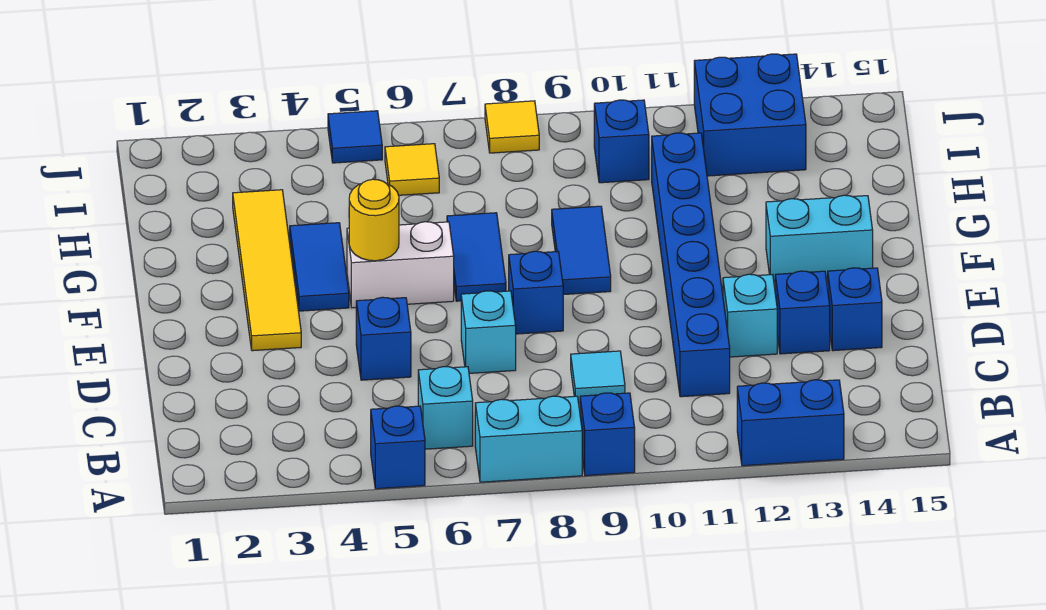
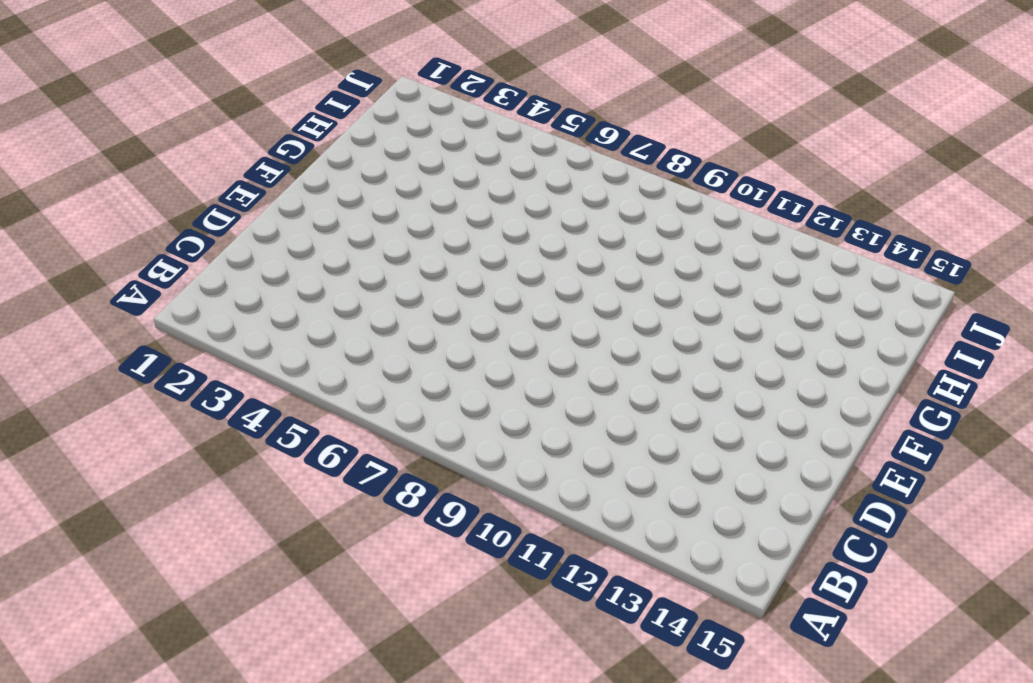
none -> blue 1x1 brick [371,406,425,489]
none -> cyan 1x2 brick [475,396,582,482]
none -> blue 1x1 brick [580,393,635,476]

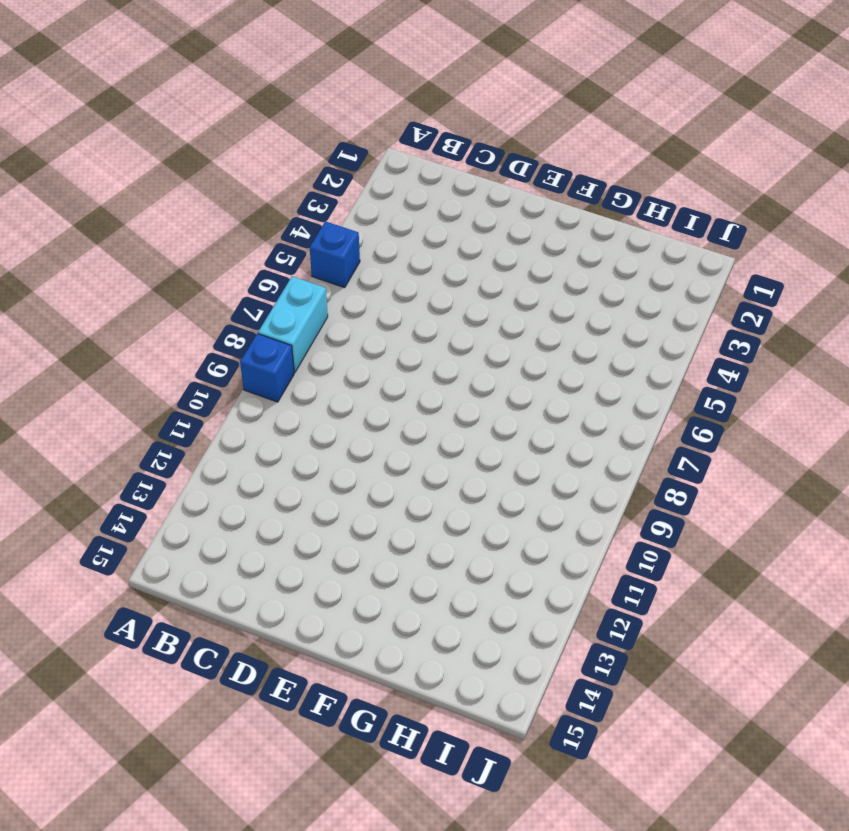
none -> blue 1x2 brick [737,380,844,466]
none -> cyan 1x1 brick [418,367,473,449]
none -> cyan 1x1 tile [571,351,625,403]

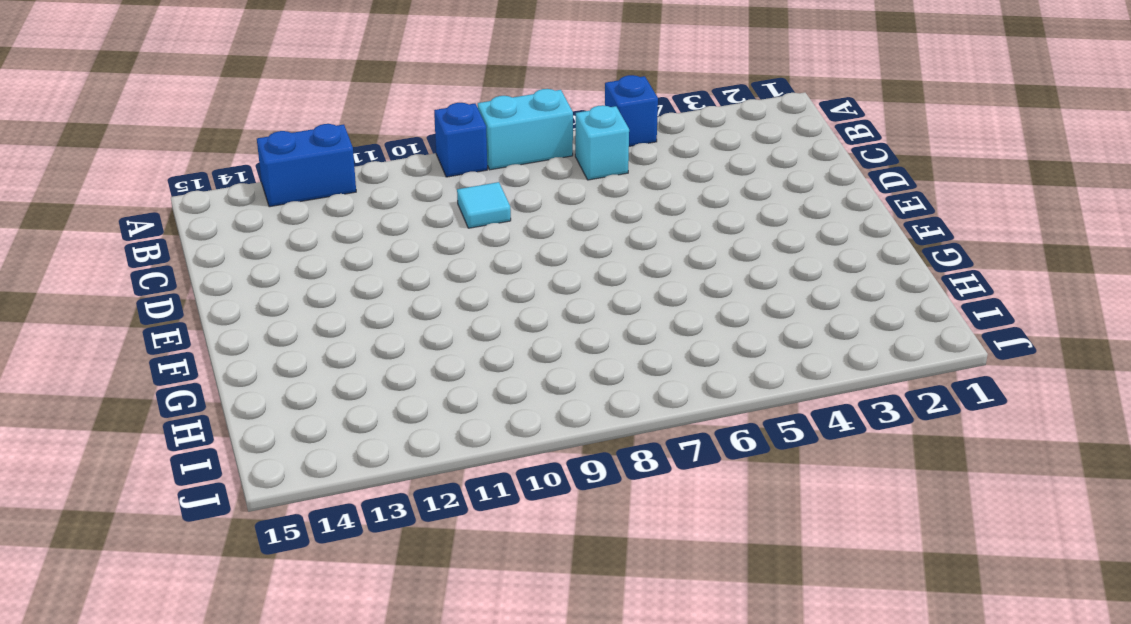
none -> blue 1x6 brick [652,133,730,397]
none -> blue 1x1 brick [356,297,411,380]
none -> cyan 1x1 brick [461,291,516,373]

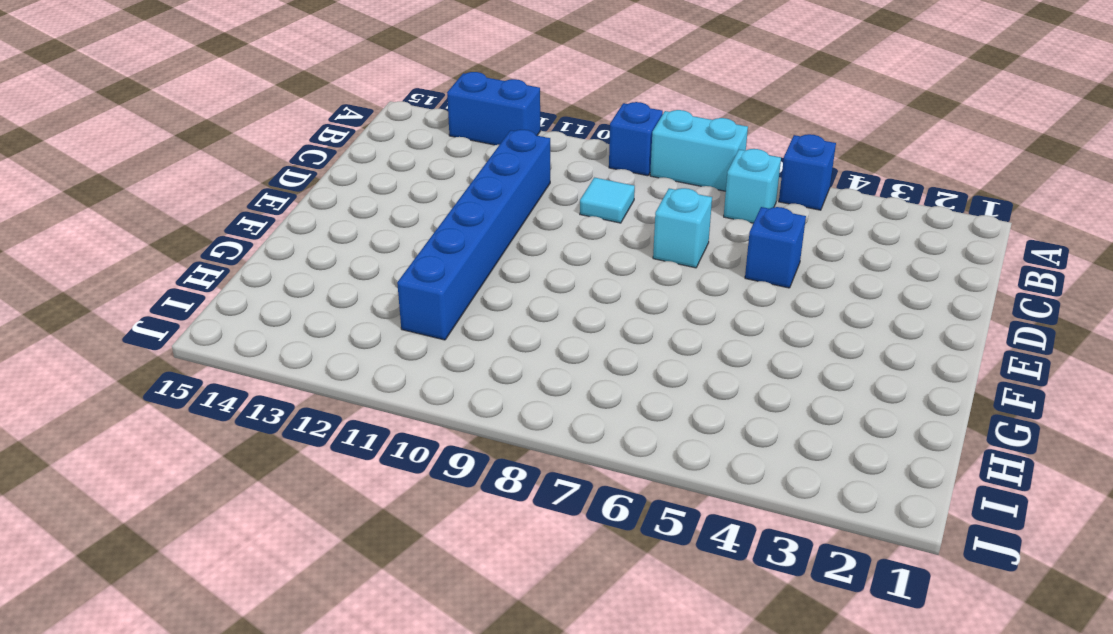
none -> cyan 1x1 brick [723,274,777,357]
none -> blue 1x1 brick [775,271,830,354]
none -> blue 1x1 brick [828,268,882,351]

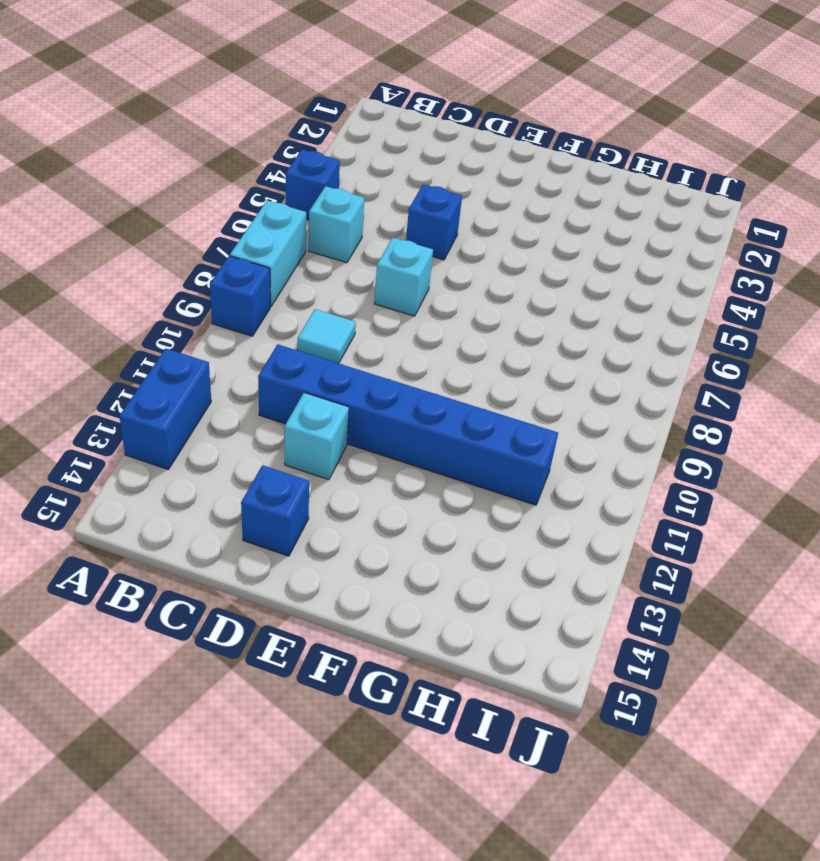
none -> blue 1x1 brick [775,271,830,354]
none -> yellow 1x4 tile [233,190,301,351]
none -> blue 1x1 brick [509,251,563,334]

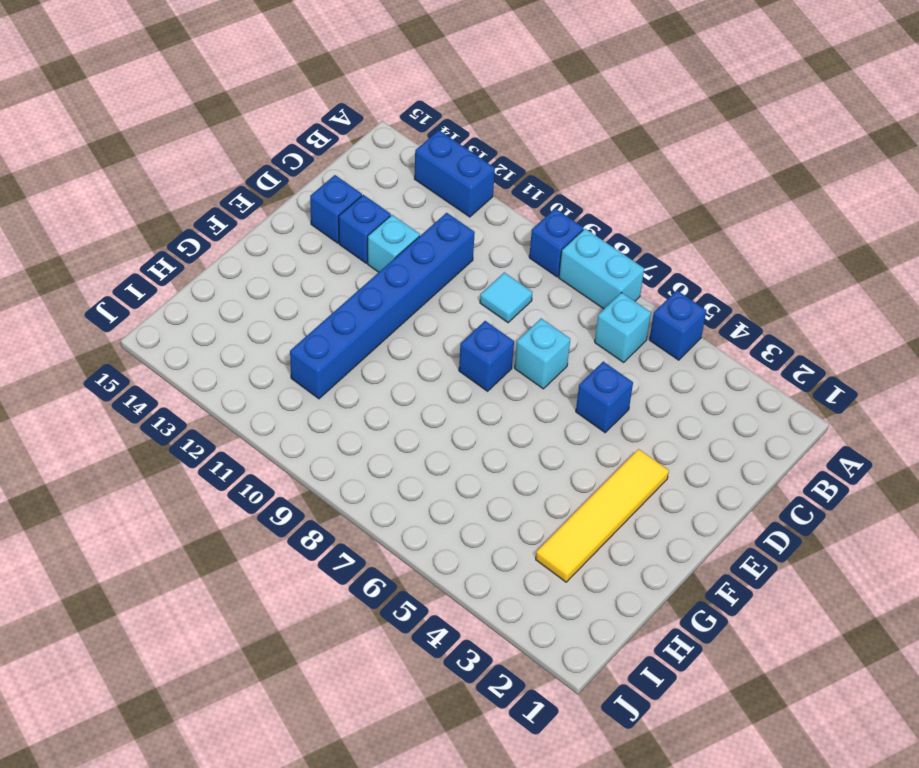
none -> blue 1x2 tile [290,223,349,311]
none -> white 1x2 brick [347,222,454,308]
none -> blue 1x2 tile [447,213,506,301]

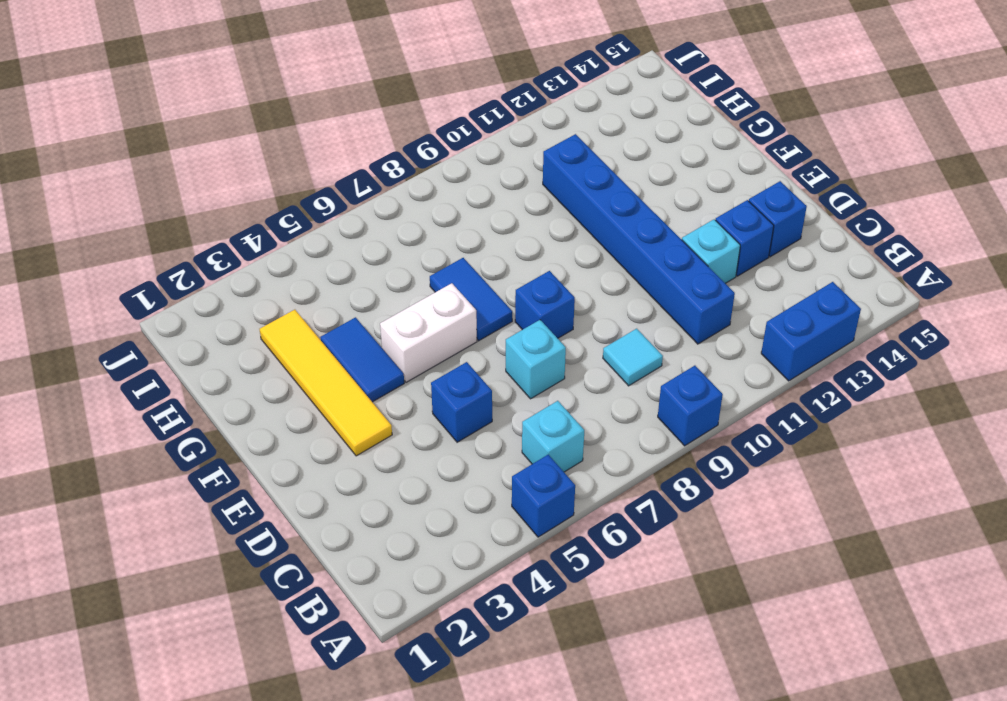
none -> cyan 1x2 brick [475,396,582,482]
none -> blue 1x2 tile [552,206,611,295]
none -> cyan 1x2 brick [766,195,873,281]

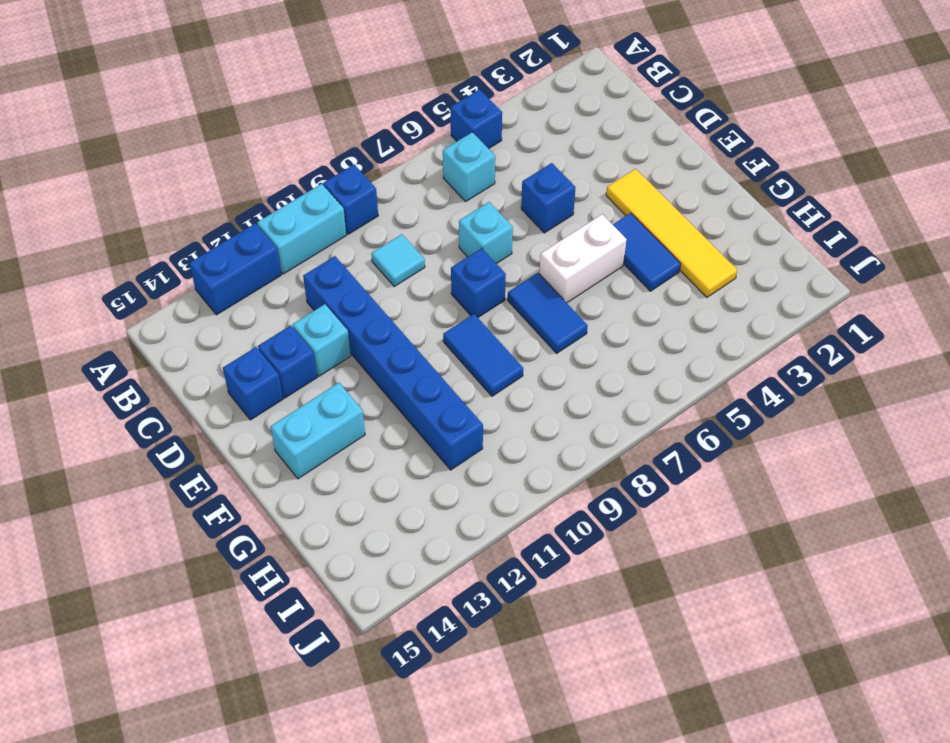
cyan 1x2 brick [257,184,346,274] -> cyan 1x2 brick moved to [475,396,582,482]
none -> yellow 1x1 tile [385,144,439,195]
none -> blue 1x1 brick [594,100,649,183]
none -> blue 2x2 brick [694,54,806,176]

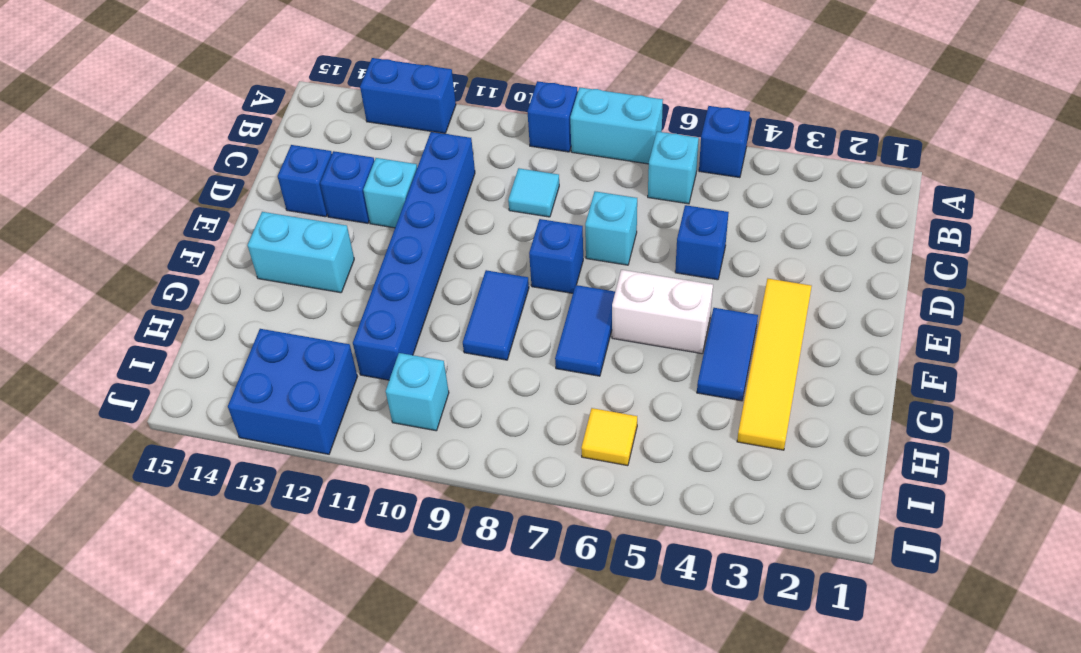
cyan 1x1 brick [386,353,449,431] -> blue 1x1 brick [594,100,649,183]
none -> blue 1x1 tile [328,111,382,163]
none -> yellow 1x1 tile [485,101,539,153]
none -> yellow 1x1 round brick [349,179,399,261]

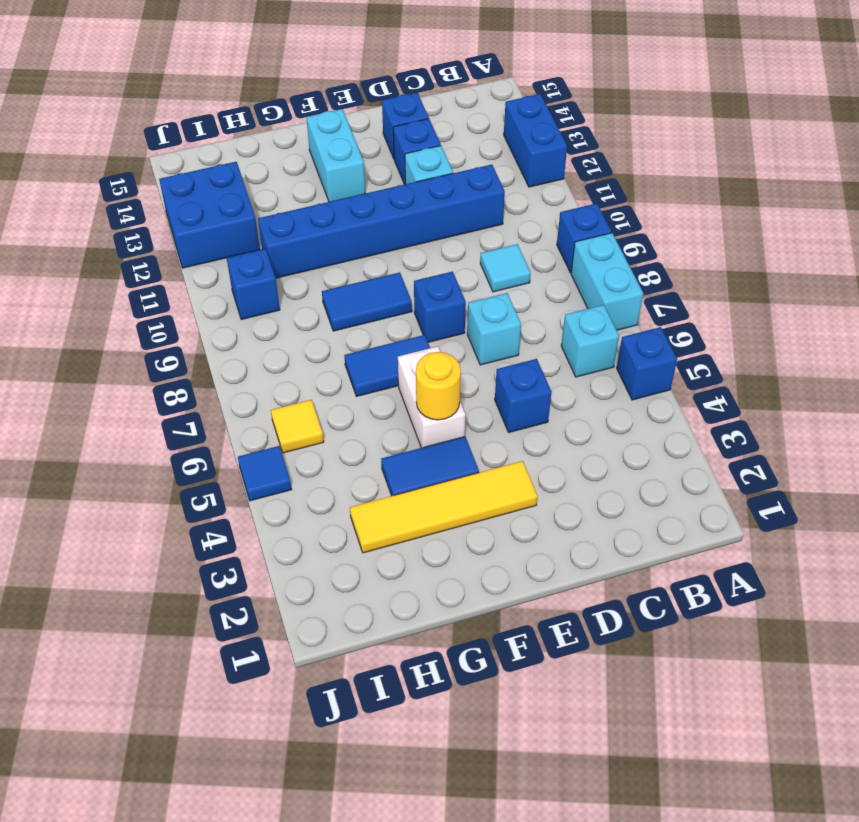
none -> yellow 1x1 tile [485,101,539,153]

